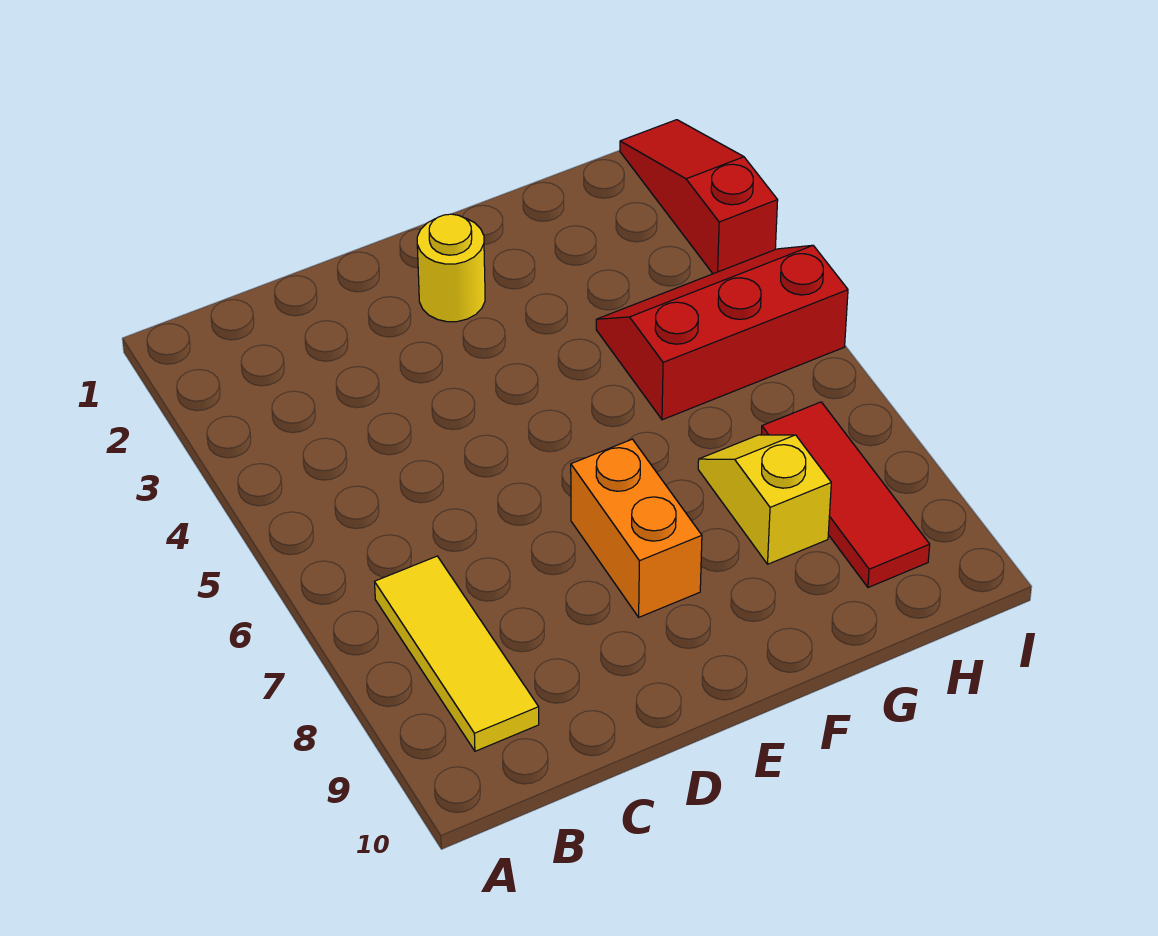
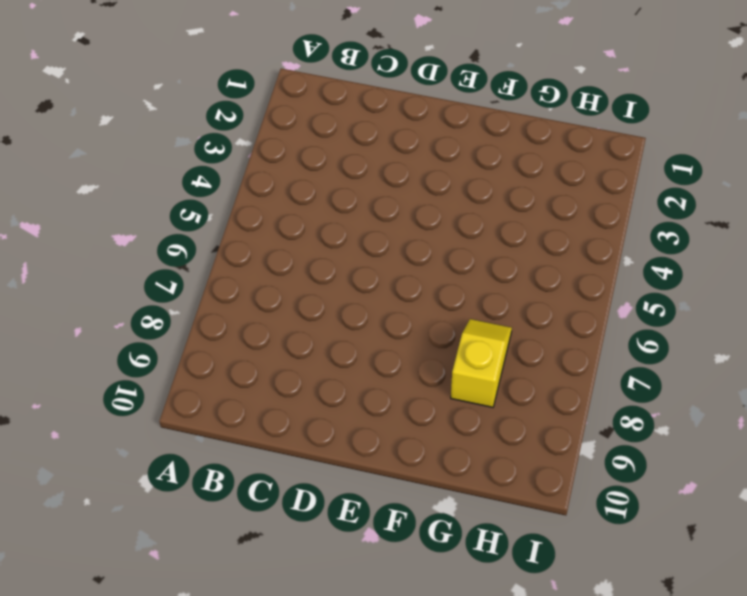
none -> yellow 1x3 tile [375,556,539,751]
none -> yellow 1x1 round brick [417,214,485,322]

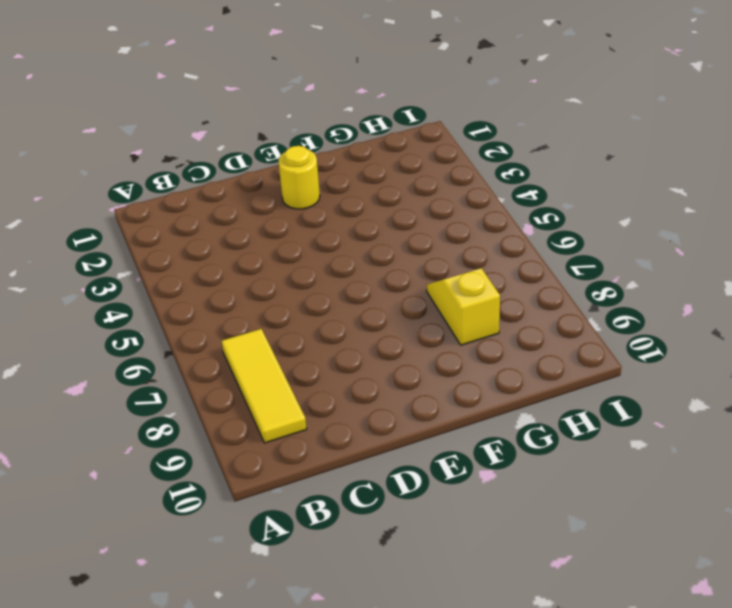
none -> orange 1x2 brick [571,439,702,617]
none -> red 2x3 slope [596,245,848,420]

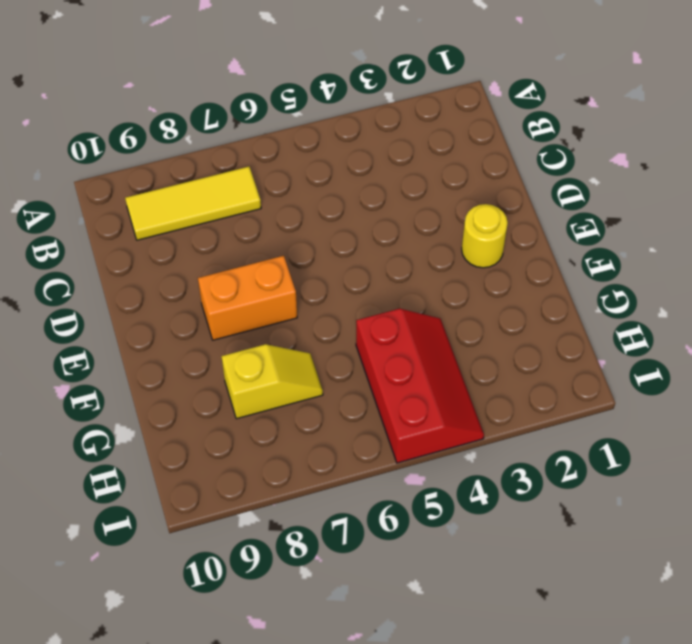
none -> red 1x3 tile [761,402,930,587]
none -> red 1x3 slope [620,120,778,274]

